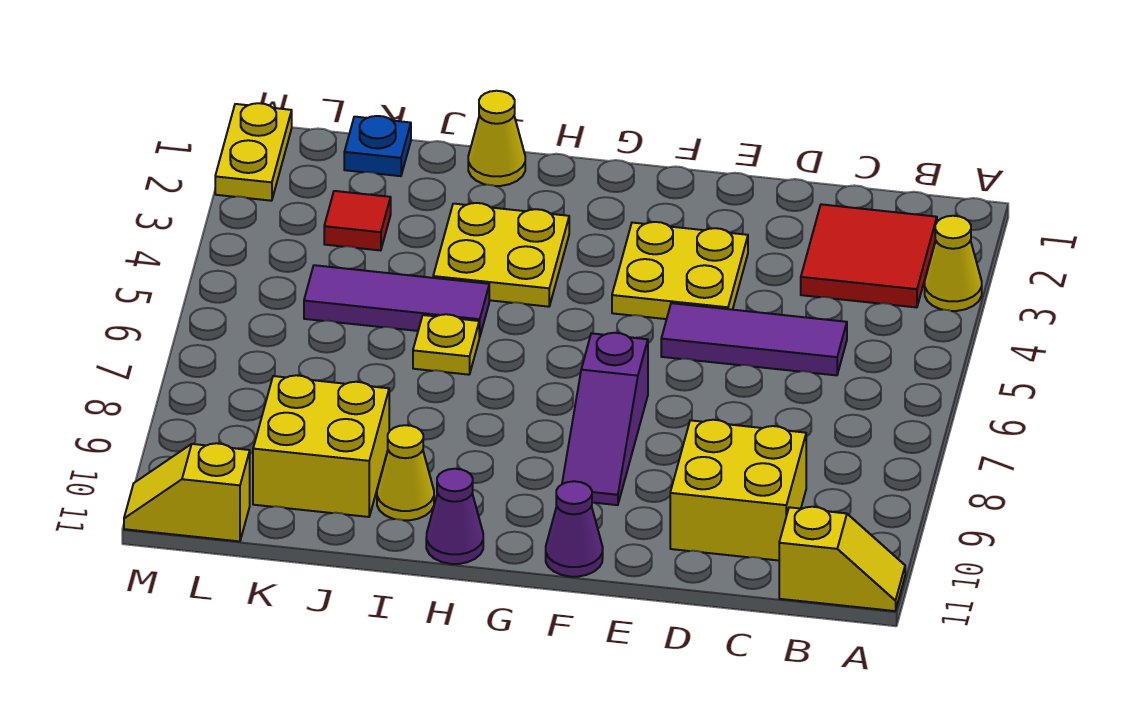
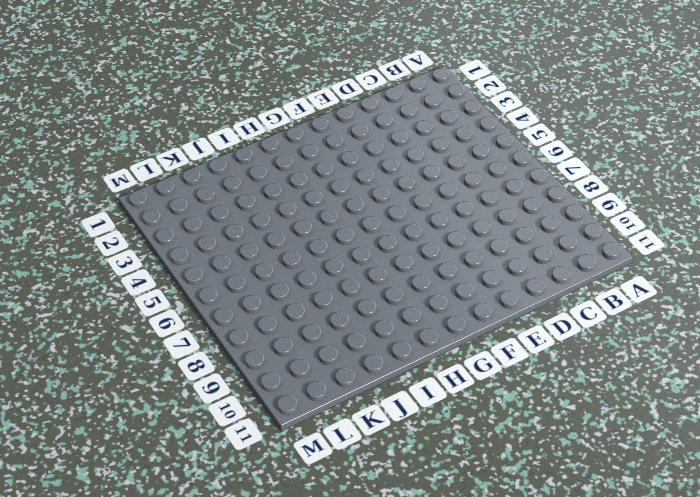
none -> yellow 1x1 cone [925,216,982,311]
none -> yellow 1x2 slope [779,507,905,611]
none -> red 2x2 tile [801,204,937,307]

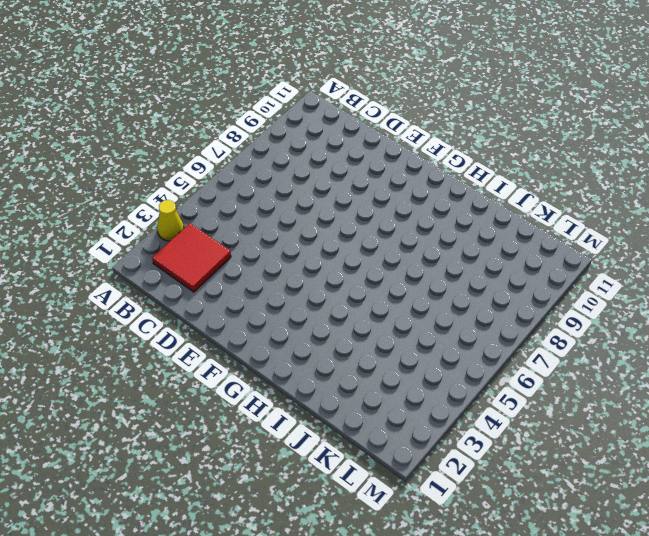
none -> yellow 1x2 slope [779,507,905,611]
none -> purple 1x3 tile [661,303,847,375]
none -> yellow 2x2 brick [670,420,806,560]

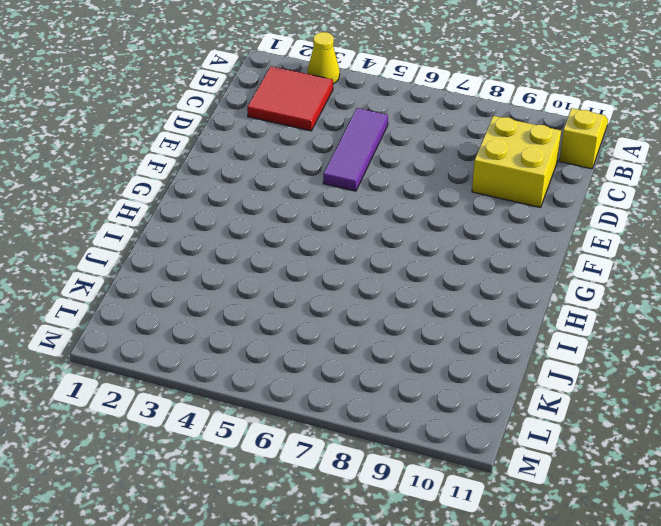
none -> yellow 2x2 plate [612,222,748,319]
none -> purple 1x3 slope [562,333,648,505]
none -> purple 1x1 cone [546,481,603,577]

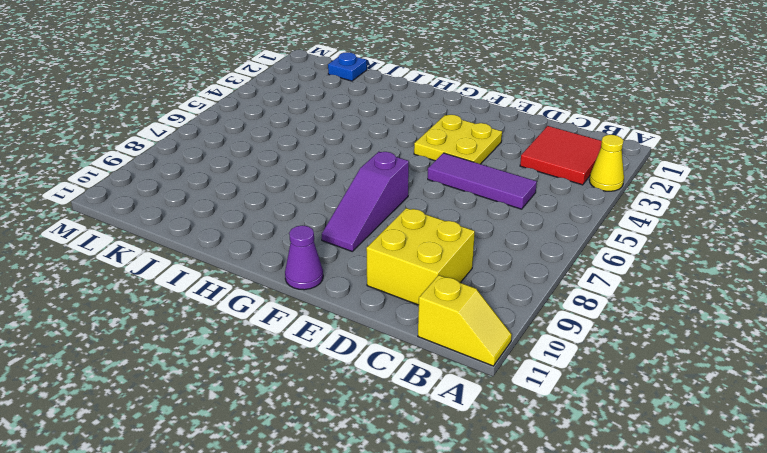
none -> yellow 2x2 plate [433,203,569,307]
none -> purple 1x1 cone [426,469,483,564]
none -> yellow 1x1 cone [468,91,525,186]

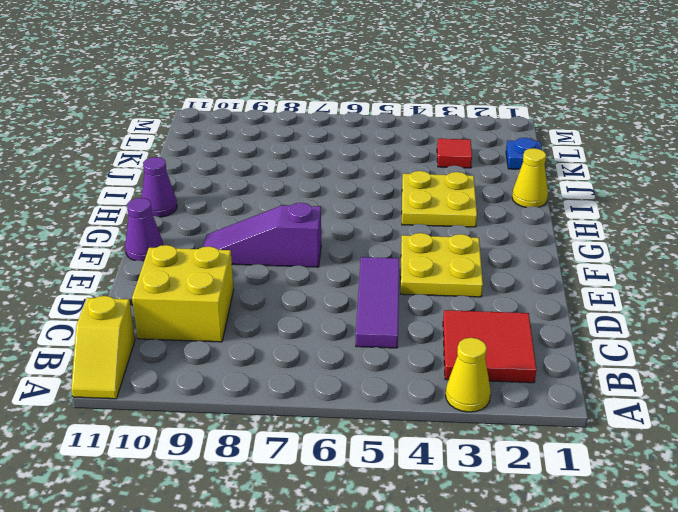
none -> purple 1x3 tile [304,265,489,337]
none -> yellow 1x1 plate [413,314,479,375]
none -> yellow 1x1 cone [377,425,434,520]

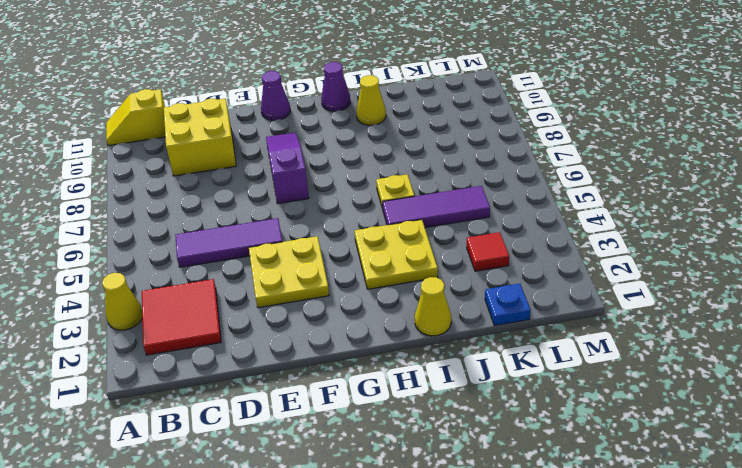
none -> yellow 2x2 brick [253,375,389,517]
none -> yellow 1x2 slope [124,443,250,541]
none -> yellow 1x2 plate [215,103,292,201]

